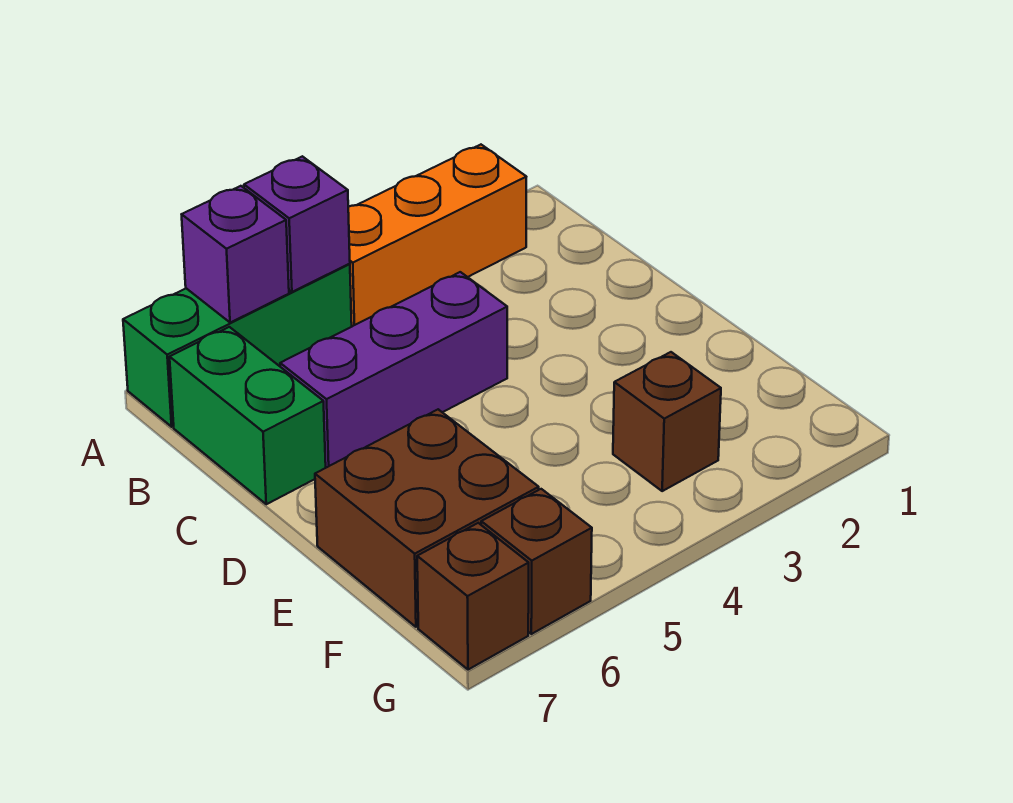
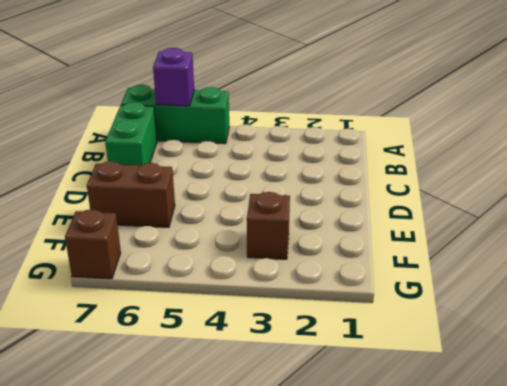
brown 1x2 brick [87,161,175,227] -> brown 2x2 brick [315,409,539,627]
none -> orange 1x3 brick [348,145,526,326]
none -> purple 1x3 brick [280,272,507,468]

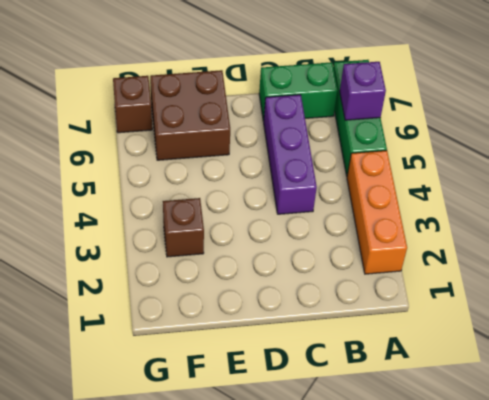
none -> brown 1x1 brick [481,489,592,634]
none -> purple 1x1 brick [244,156,350,292]

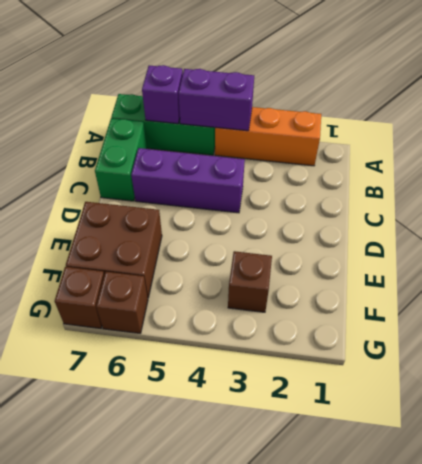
purple 1x2 brick [179,69,254,131] -> purple 1x1 brick [244,156,350,292]

